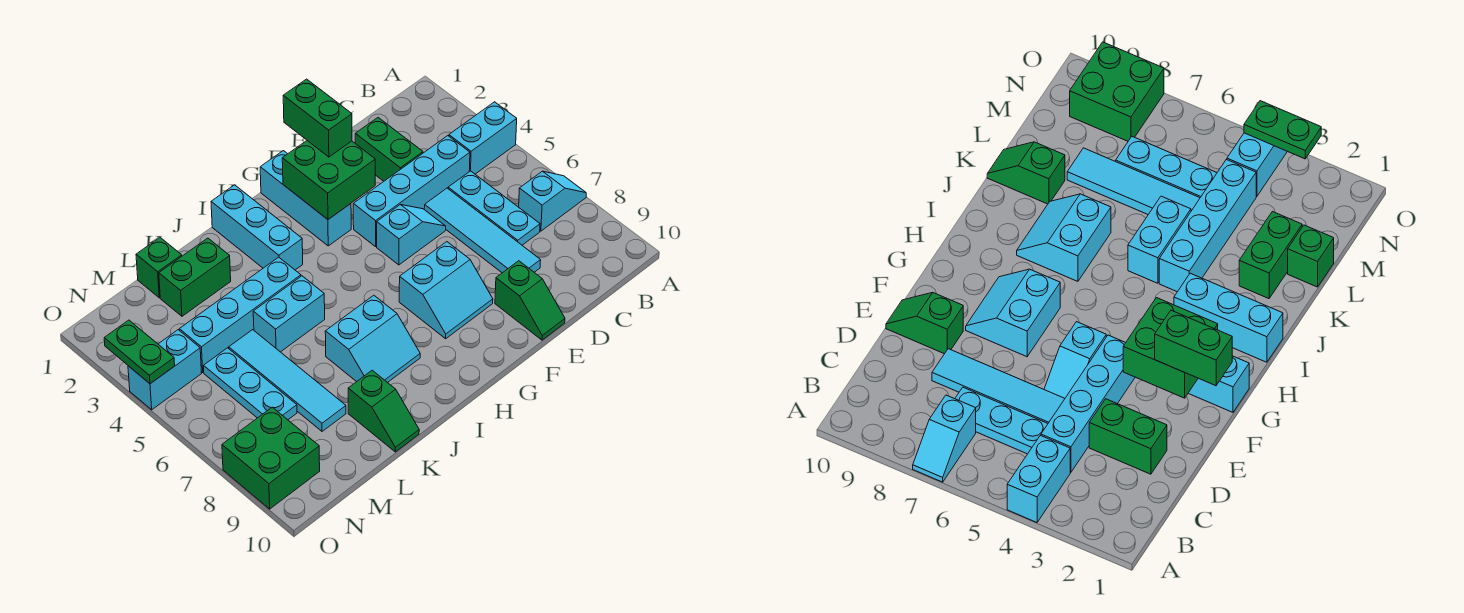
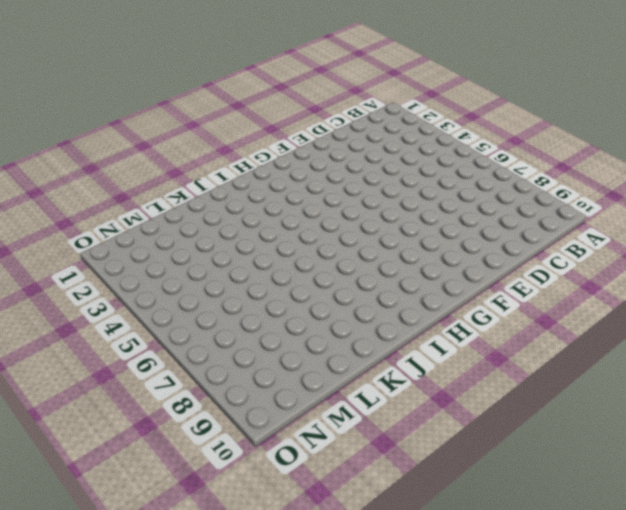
none -> cyan 1x2 brick [449,102,517,174]
none -> cyan 1x2 slope [519,171,586,231]
none -> cyan 1x4 brick [353,136,470,247]

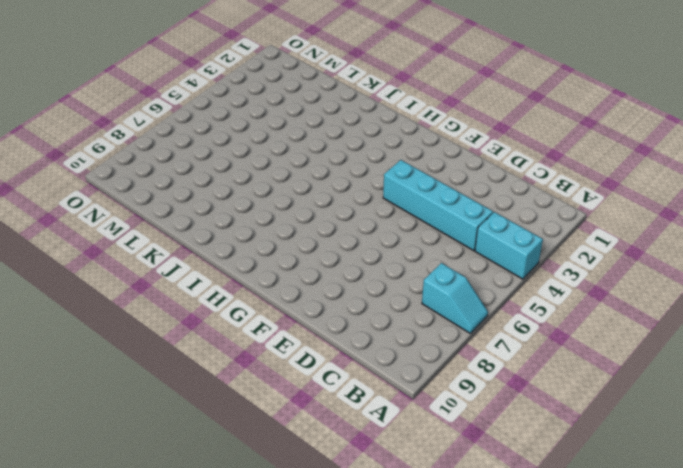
none -> cyan 1x3 plate [448,171,540,245]
none -> green 1x2 brick [355,118,423,181]
none -> cyan 1x4 tile [424,188,541,273]

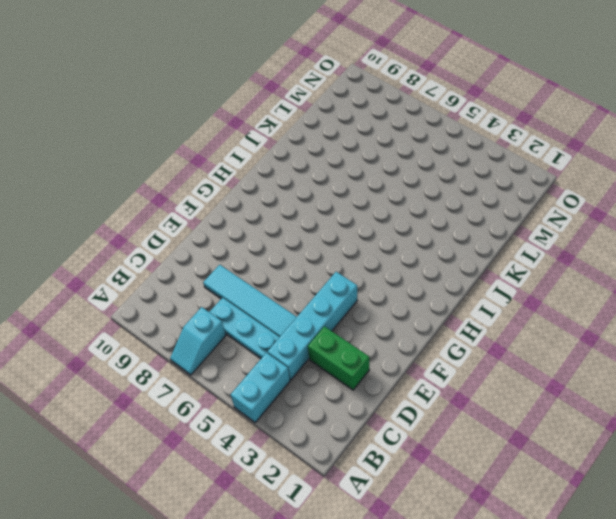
none -> cyan 1x2 slope [377,205,446,265]
none -> green 1x2 slope [495,261,565,340]
none -> cyan 2x2 slope [399,242,493,339]

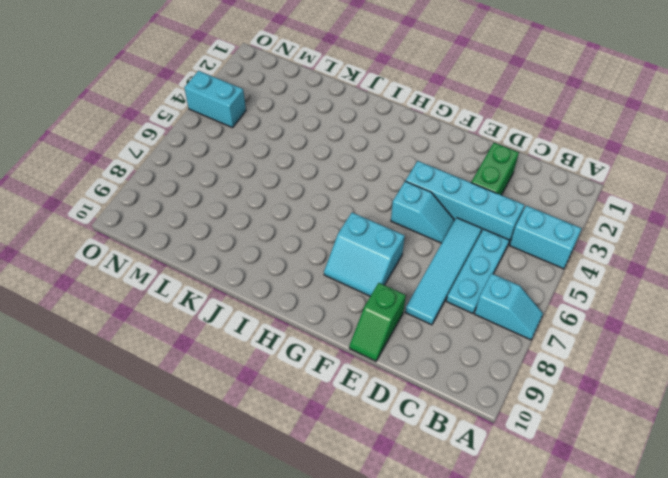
none -> cyan 1x3 brick [260,151,351,246]
none -> cyan 1x3 brick [211,185,303,270]
none -> cyan 2x2 slope [325,295,420,383]

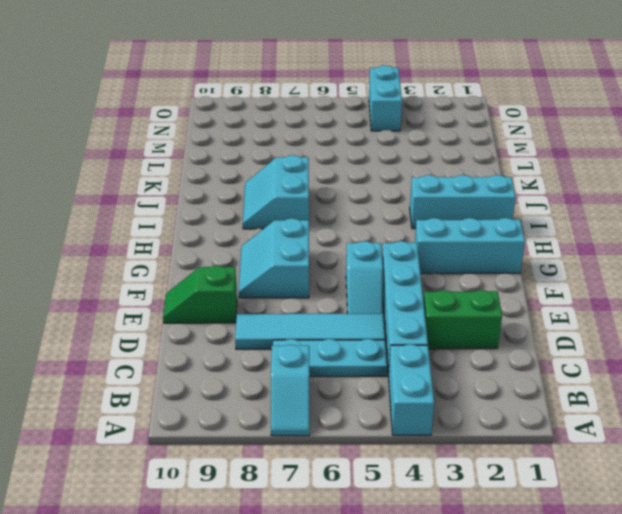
none -> cyan 1x4 brick [179,257,301,372]
none -> cyan 1x2 brick [253,276,325,352]
none -> green 1x2 brick [159,238,231,316]

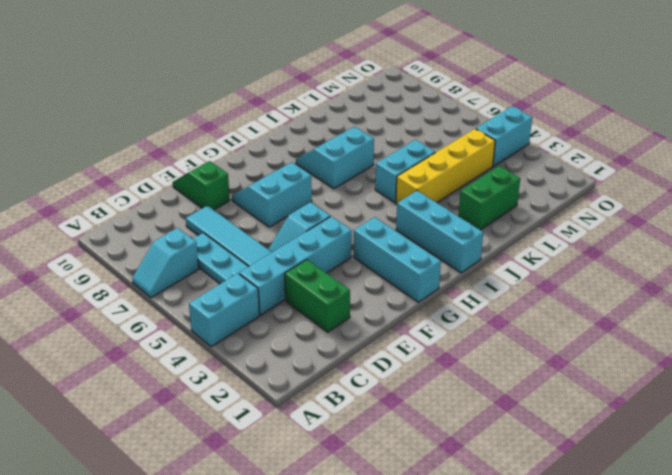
yellow 1x4 brick [396,129,495,204] -> cyan 1x4 brick [179,257,301,372]
none -> green 1x2 slope [348,370,419,452]
none -> green 1x1 brick [136,238,182,298]
none -> cyan 1x4 tile [229,330,346,431]

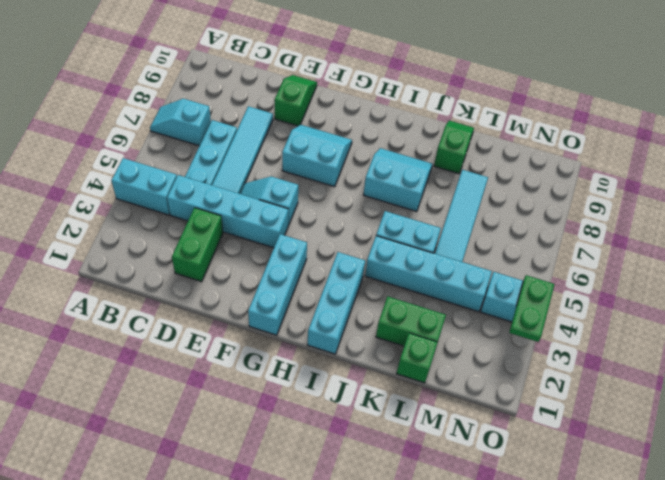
none -> cyan 1x3 plate [204,348,297,420]
none -> green 2x2 brick [222,407,320,509]
none -> green 2x2 brick [282,141,375,219]

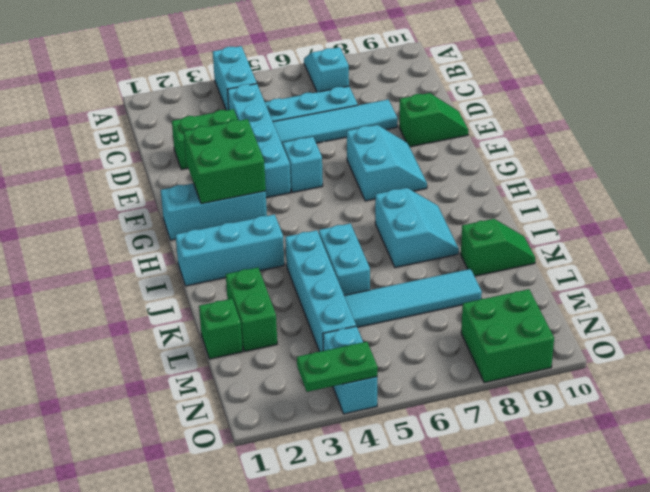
none -> cyan 1x3 plate [204,348,297,420]
none -> green 1x2 brick [283,79,352,157]

